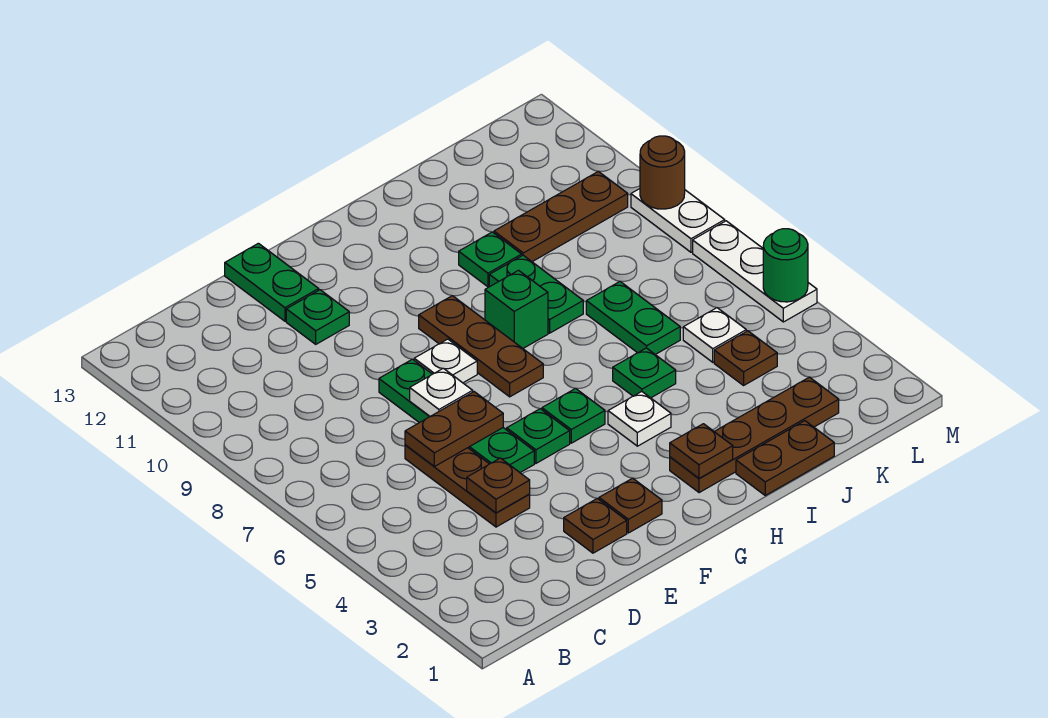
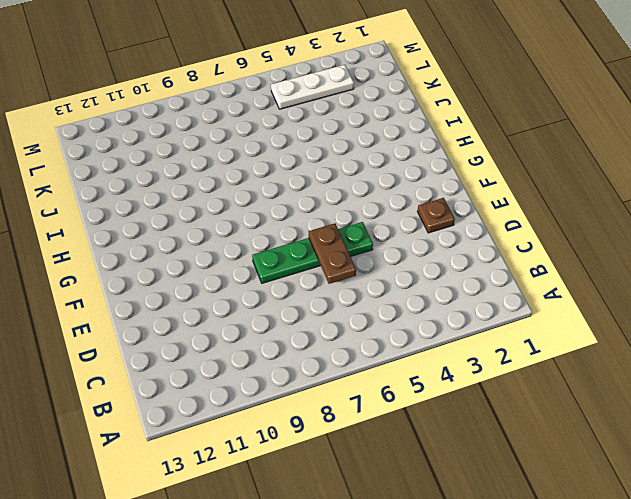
white 1x3 plate [271,65,354,109] -> white 1x3 plate moved to [693,221,817,322]
none -> brown 1x3 plate [405,445,530,527]
none -> green 1x1 plate [286,290,349,344]
none -> green 1x2 plate [225,243,319,321]

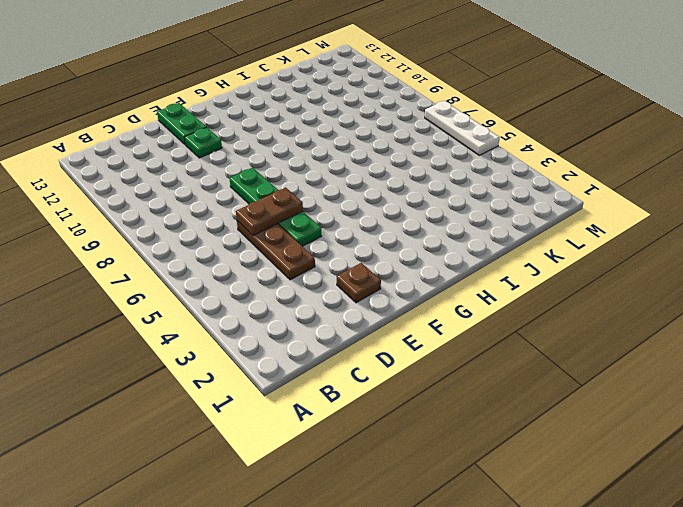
none -> brown 1x1 plate [599,478,662,533]
none -> green 1x1 plate [507,409,570,463]
none -> white 1x1 plate [414,339,477,383]

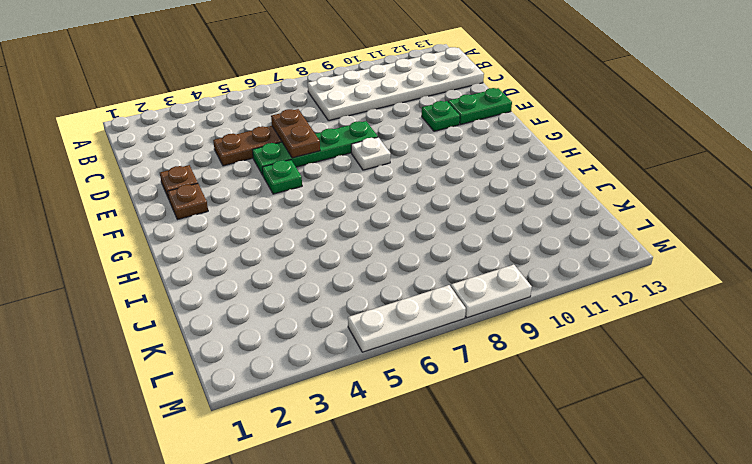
white 2x6 plate [308,47,484,121] -> none
none -> green 1x1 plate [542,388,605,443]
none -> brown 1x3 plate [419,296,543,397]
none -> brown 1x4 plate [670,377,839,493]

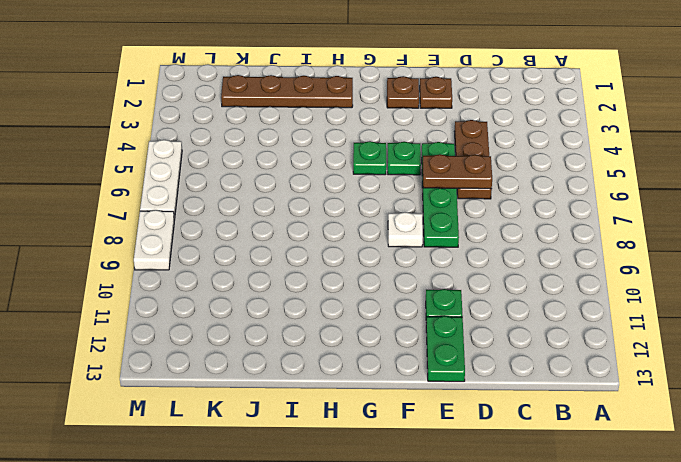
none -> brown 1x3 plate [419,296,543,397]
none -> white 1x1 plate [608,392,671,446]
none -> green 1x1 brick [485,270,548,348]

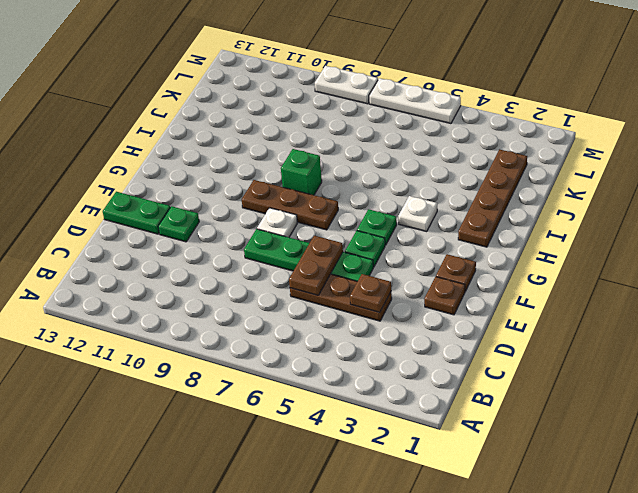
none -> brown 1x2 plate [736,421,834,495]
none -> green 1x1 plate [613,348,676,398]
none -> green 1x2 plate [489,255,583,333]

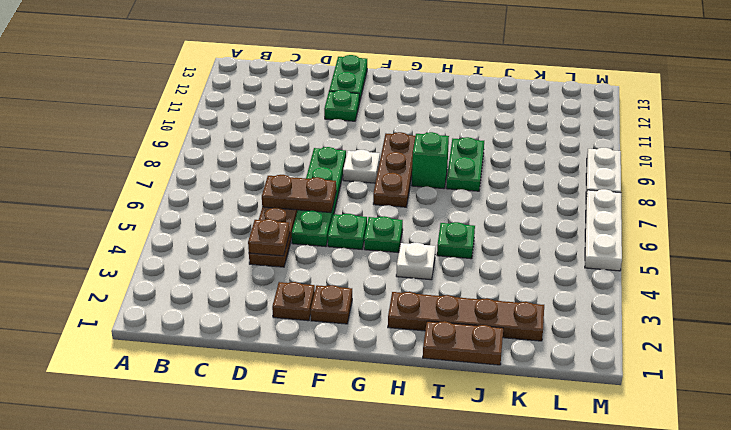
none -> green 1x1 plate [459,232,522,287]
none -> green 1x2 plate [586,282,680,355]
none -> brown 1x3 plate [494,171,628,262]

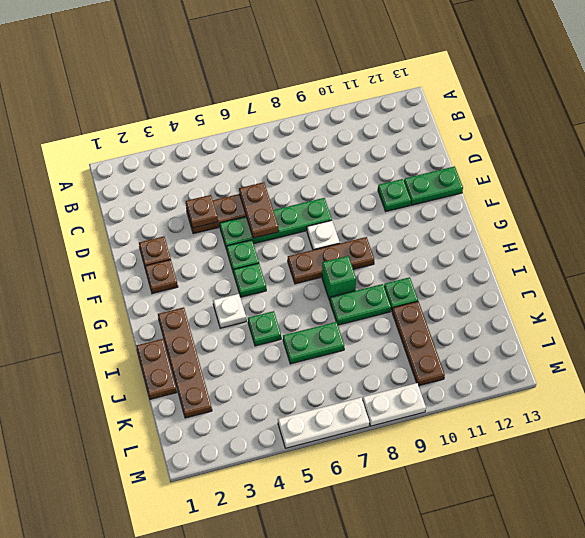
none -> brown 1x1 plate [714,331,777,385]
none -> white 1x1 plate [683,308,746,362]
none -> white 1x1 plate [410,368,473,417]

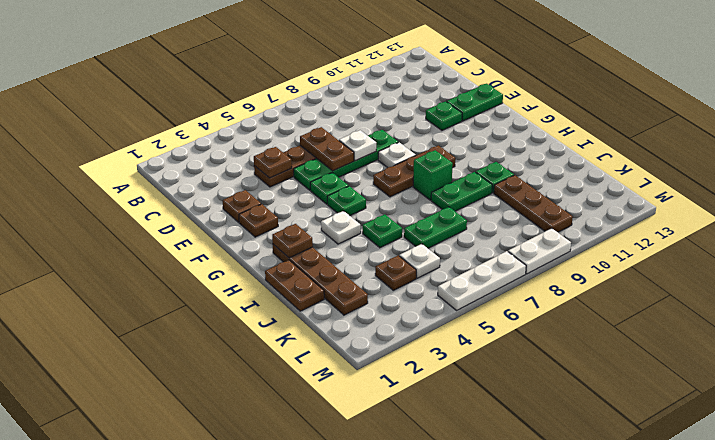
none -> green 1x1 round brick [763,229,808,302]
none -> brown 1x1 round brick [640,136,685,209]

